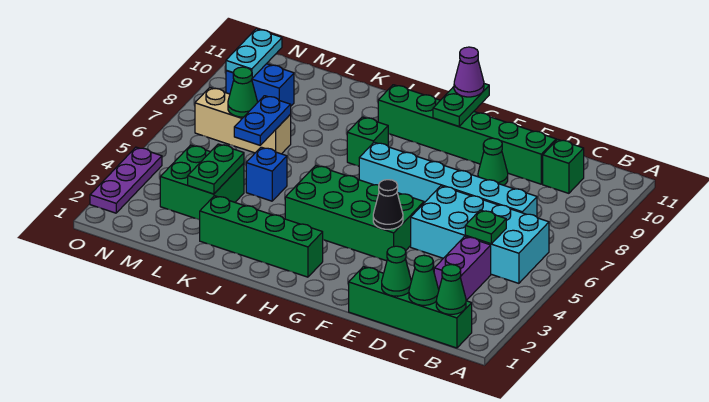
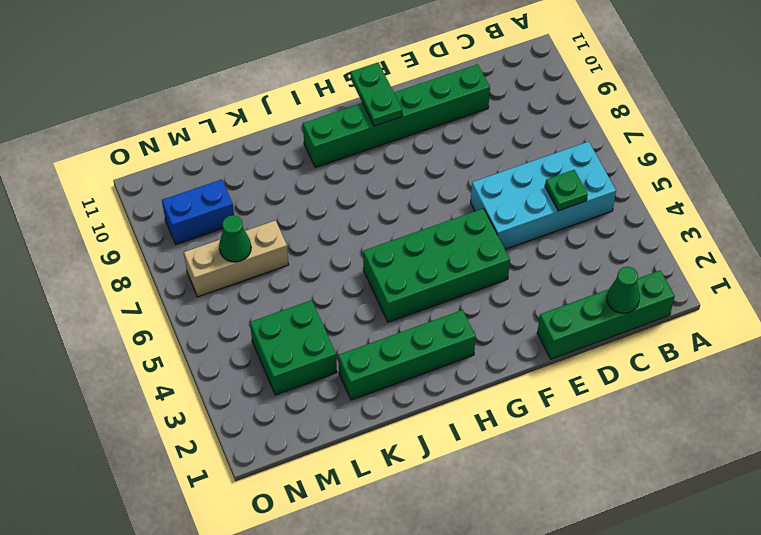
none -> purple 1x2 brick [434,236,491,300]
none -> cyan 1x6 brick [359,142,537,217]
none -> green 1x1 brick [543,139,584,193]

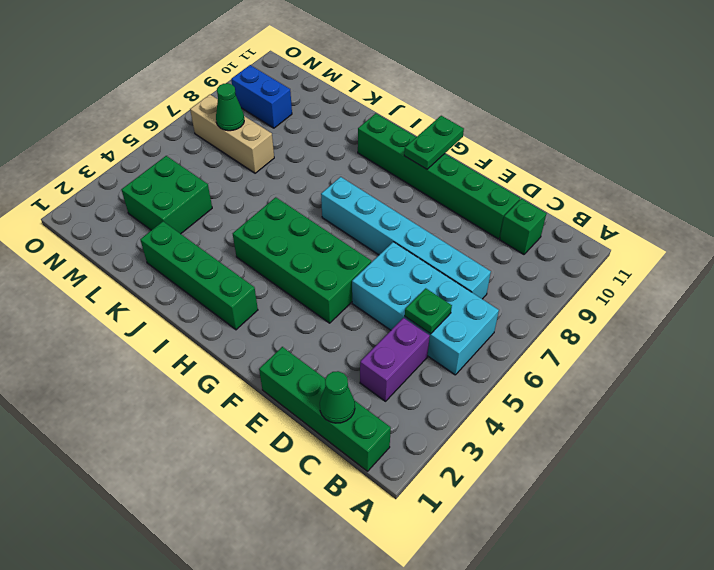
none -> green 1x1 cone [478,138,508,185]
none -> green 1x1 brick [347,117,388,166]
none -> blue 1x1 brick [246,147,287,201]

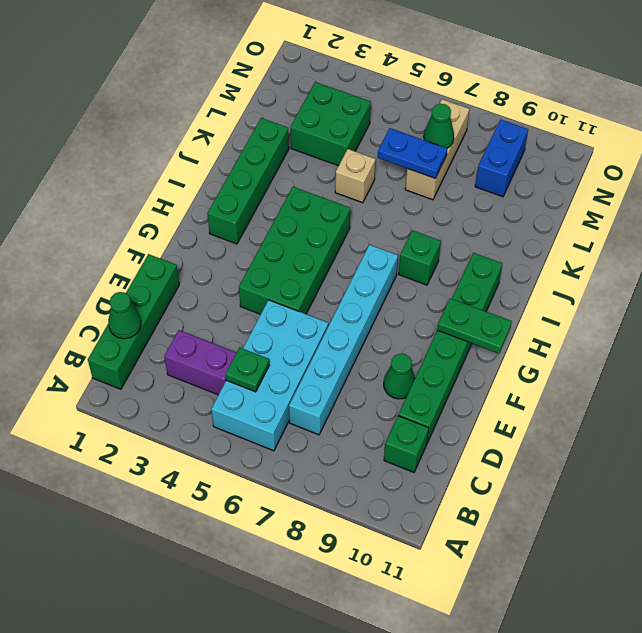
tan 1x1 brick [335,149,375,203] -> blue 1x1 brick [246,147,287,201]
none -> purple 1x3 plate [90,147,162,213]
none -> green 1x1 cone [436,265,466,314]
none -> green 1x1 cone [382,246,411,296]

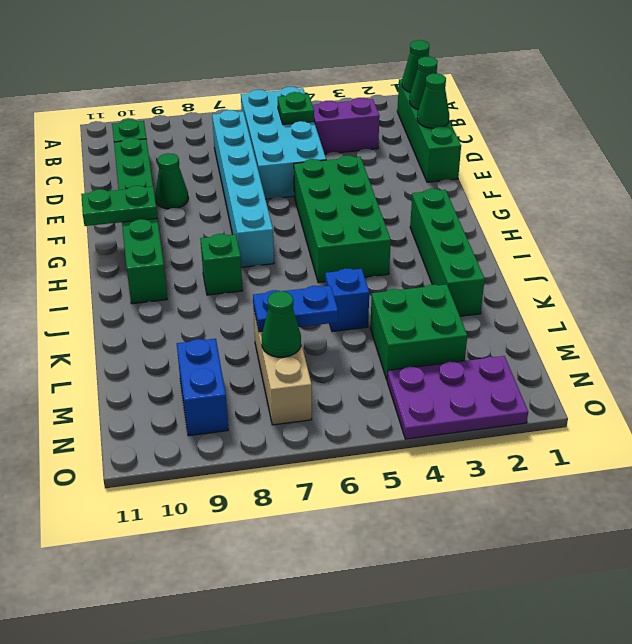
purple 2x3 plate [387,356,528,439] -> purple 1x3 plate [90,147,162,213]
none -> black 1x1 cone [373,180,403,229]
none -> green 1x2 plate [188,144,244,194]
none -> cyan 1x2 plate [226,29,282,78]

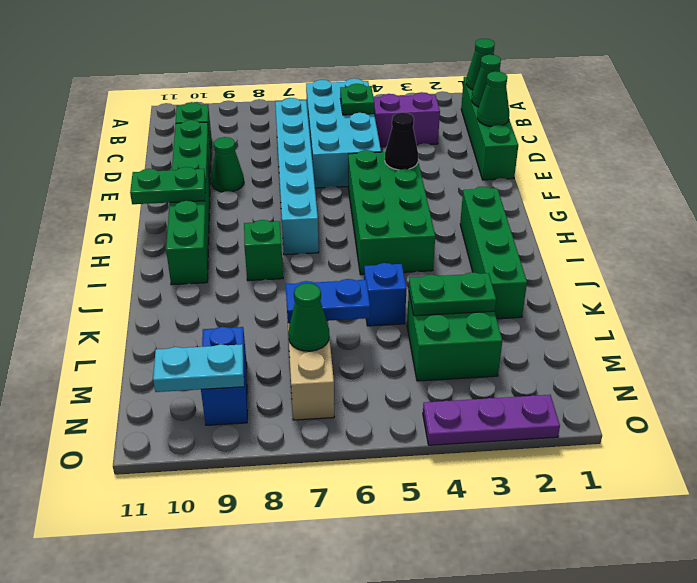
none -> purple 1x1 cone [454,47,484,97]

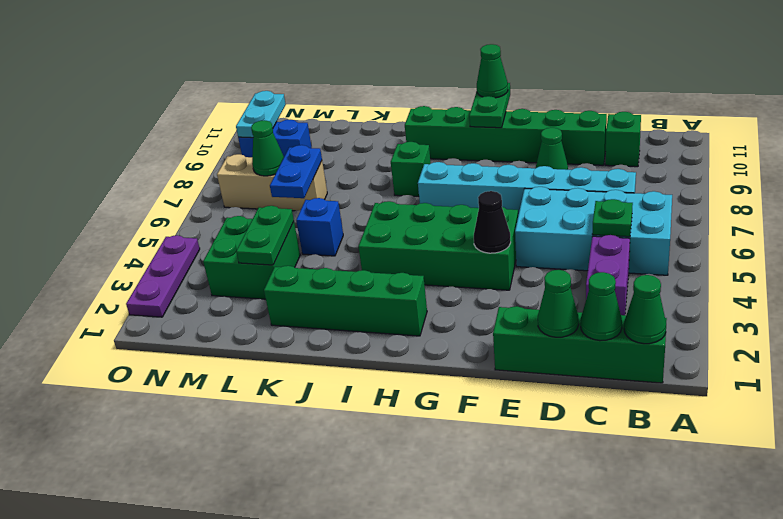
green 1x1 cone [477,44,508,98] -> purple 1x1 cone [454,47,484,97]

